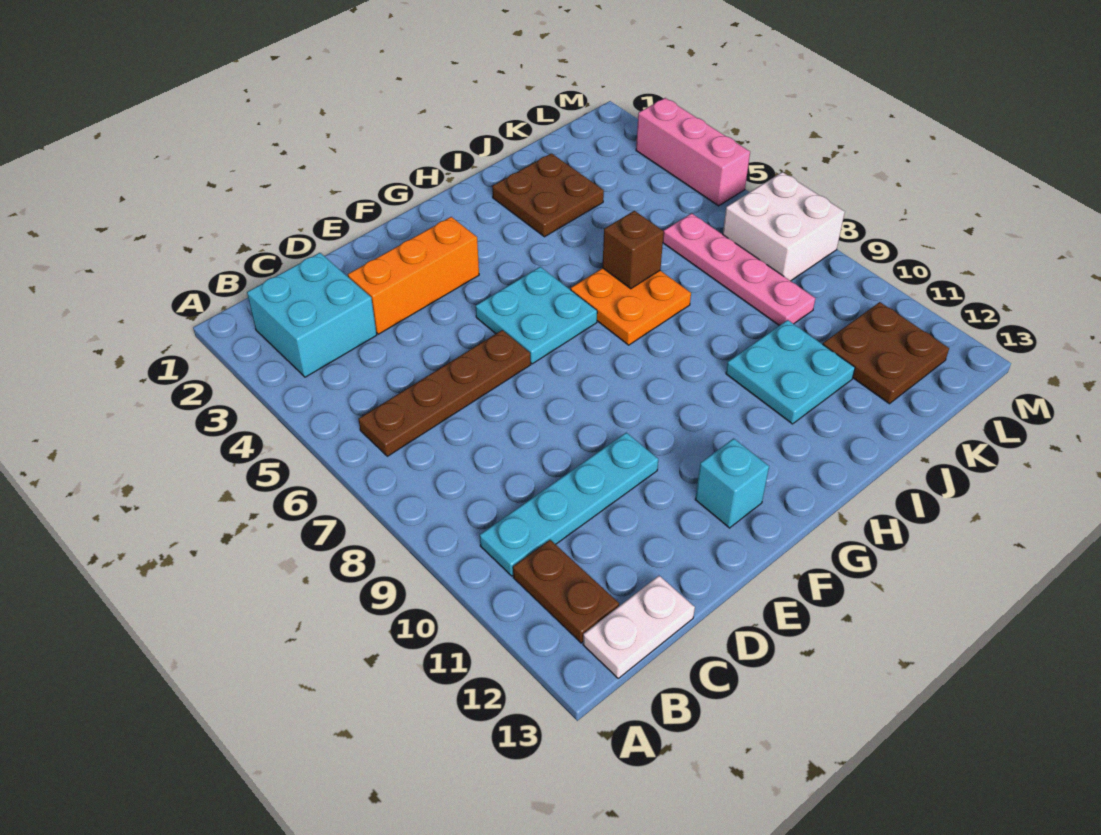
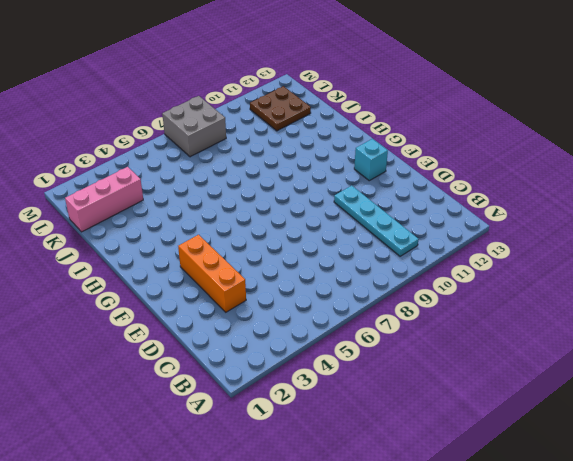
pink 1x3 brick [65,167,143,232] -> pink 1x3 brick moved to [636,98,750,206]
grey 2x2 brick [162,96,226,157] -> white 2x2 brick [723,172,845,281]
none -> cyan 2x2 brick [247,253,377,377]
none -> brown 1x4 plate [358,330,531,456]
none -> brown 1x2 plate [513,540,619,643]

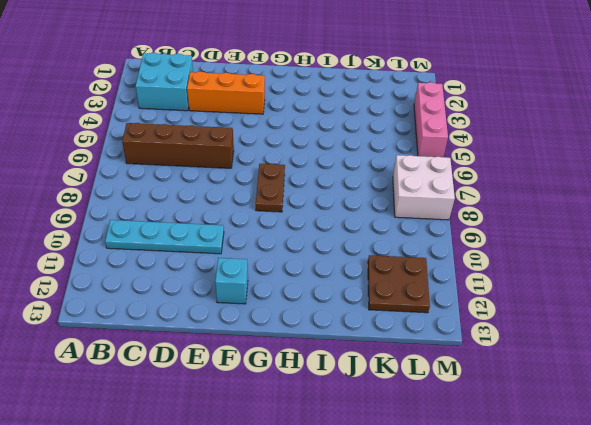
brown 1x4 brick [122,123,234,168] -> brown 1x4 plate [358,330,531,456]
brown 1x2 plate [256,164,285,212] -> brown 1x2 plate moved to [513,540,619,643]
none -> white 1x2 plate [583,576,695,678]
none -> cyan 2x2 plate [476,267,597,364]
none -> orange 2x2 plate [571,268,691,345]

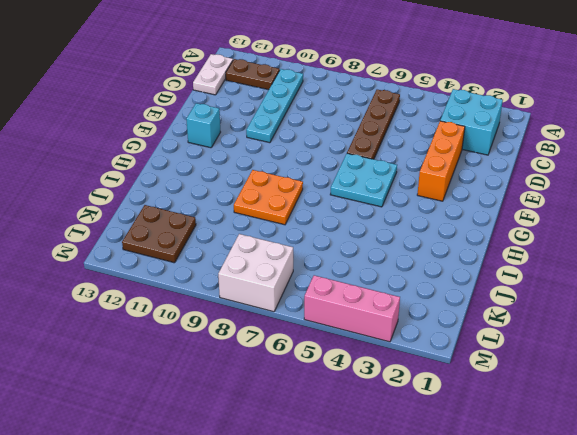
orange 2x2 plate [234,170,303,225] -> orange 2x2 plate moved to [571,268,691,345]
none -> brown 2x2 plate [492,153,604,237]
none -> cyan 2x2 plate [726,320,855,424]
none -> pink 1x4 plate [663,213,815,326]

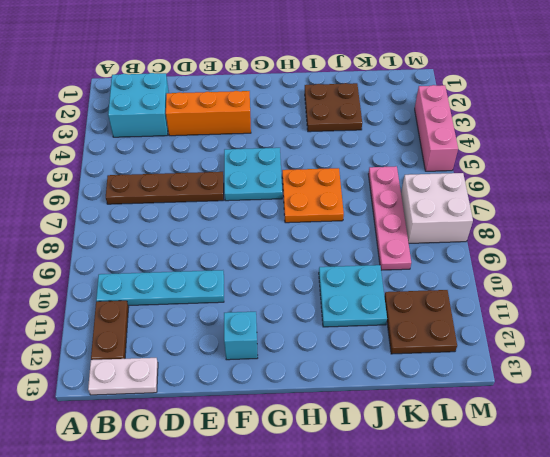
none -> brown 1x1 brick [603,211,664,289]

